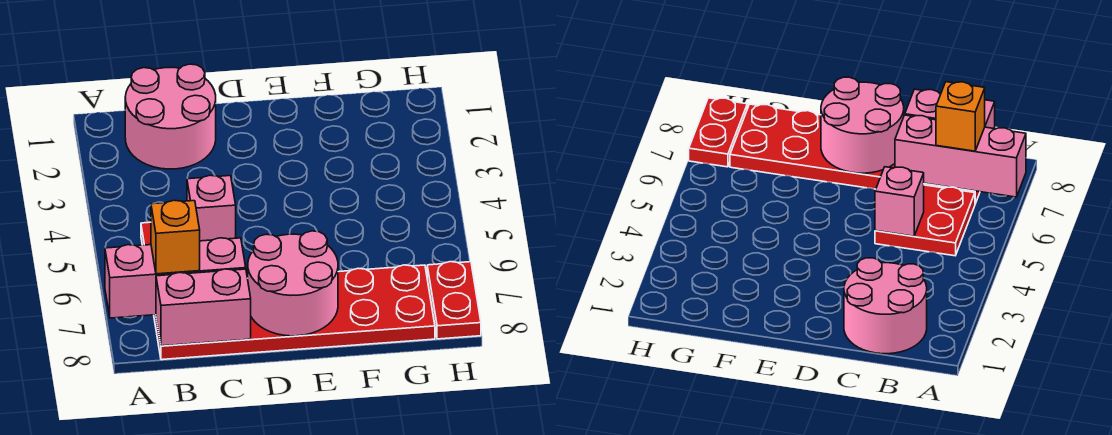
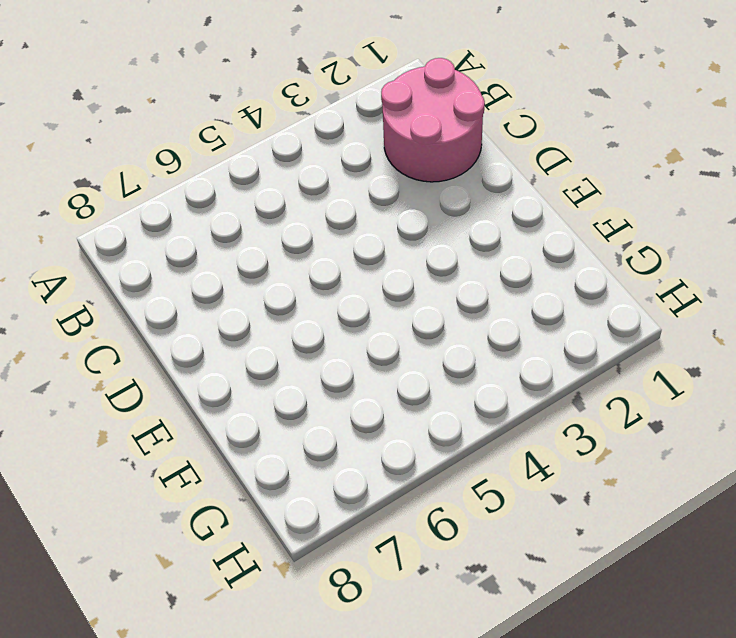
none -> red 2x2 plate [875,185,975,256]
none -> red 2x6 plate [154,265,435,360]

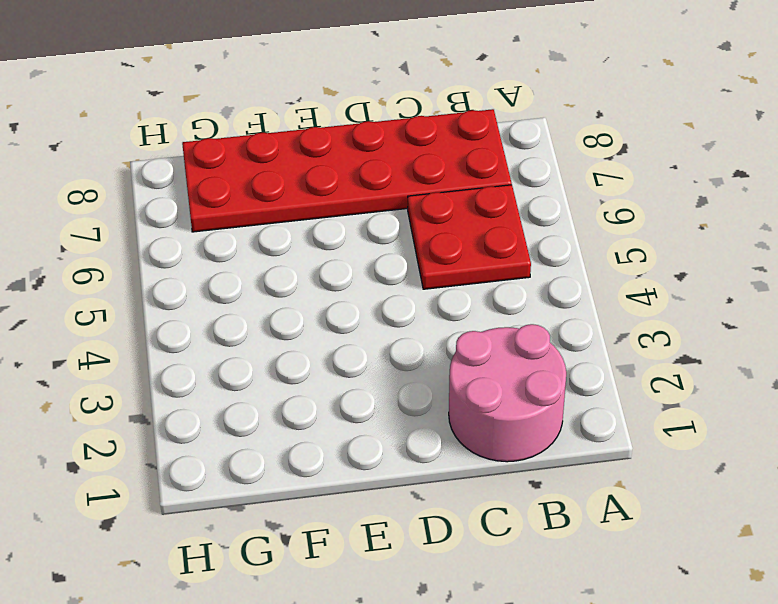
none -> red 1x2 plate [427,262,481,339]
none -> pink 1x3 brick [105,238,246,318]

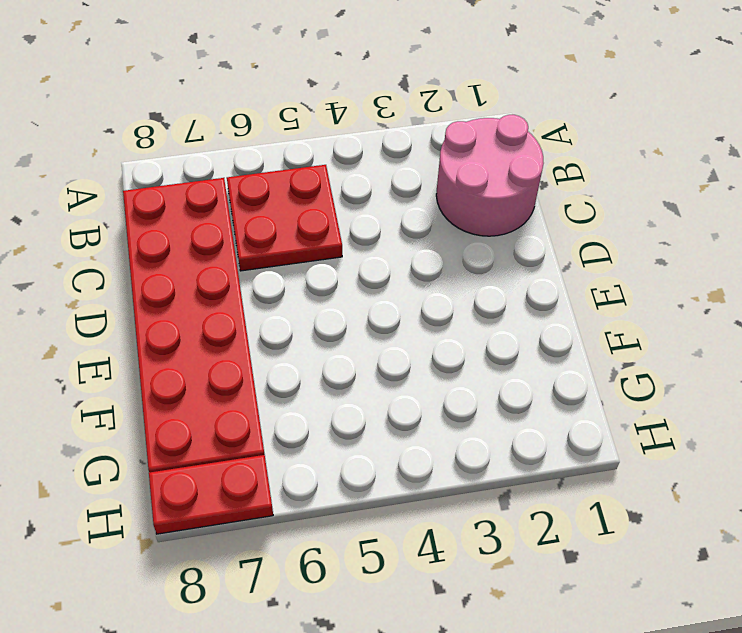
none -> pink 1x3 brick [105,238,246,318]
none -> pink 1x2 brick [156,269,251,346]

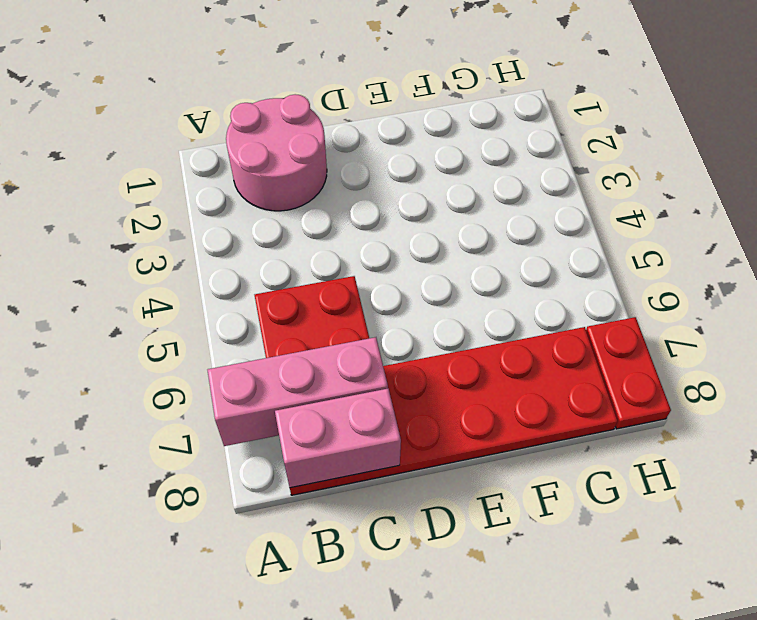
none -> pink 1x1 brick [187,175,236,241]
none -> pink 2x2 round brick [248,231,338,336]

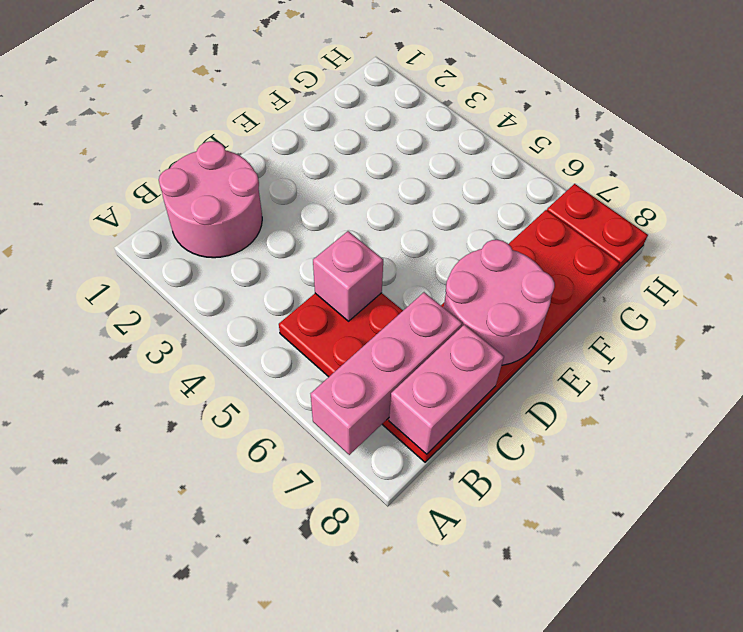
none -> orange 1x1 brick [151,200,200,274]

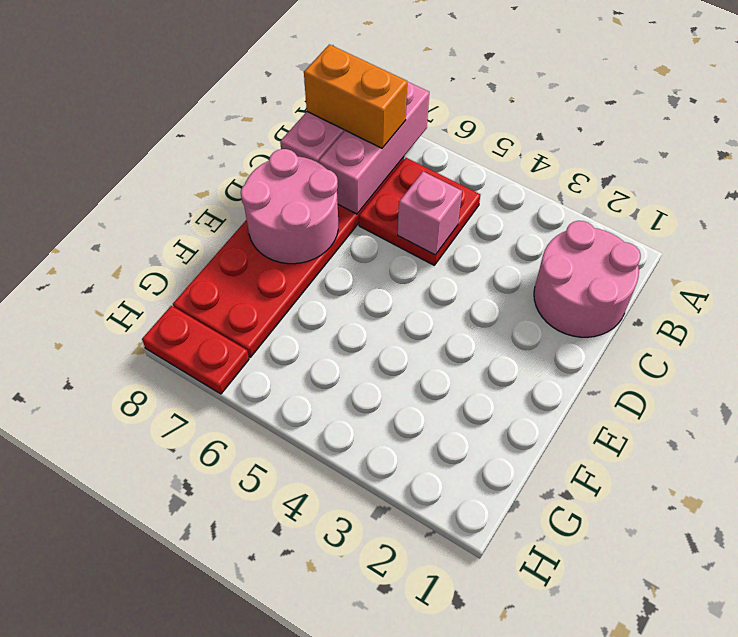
orange 1x2 brick [304,44,407,148] -> orange 1x1 brick [151,200,200,274]

